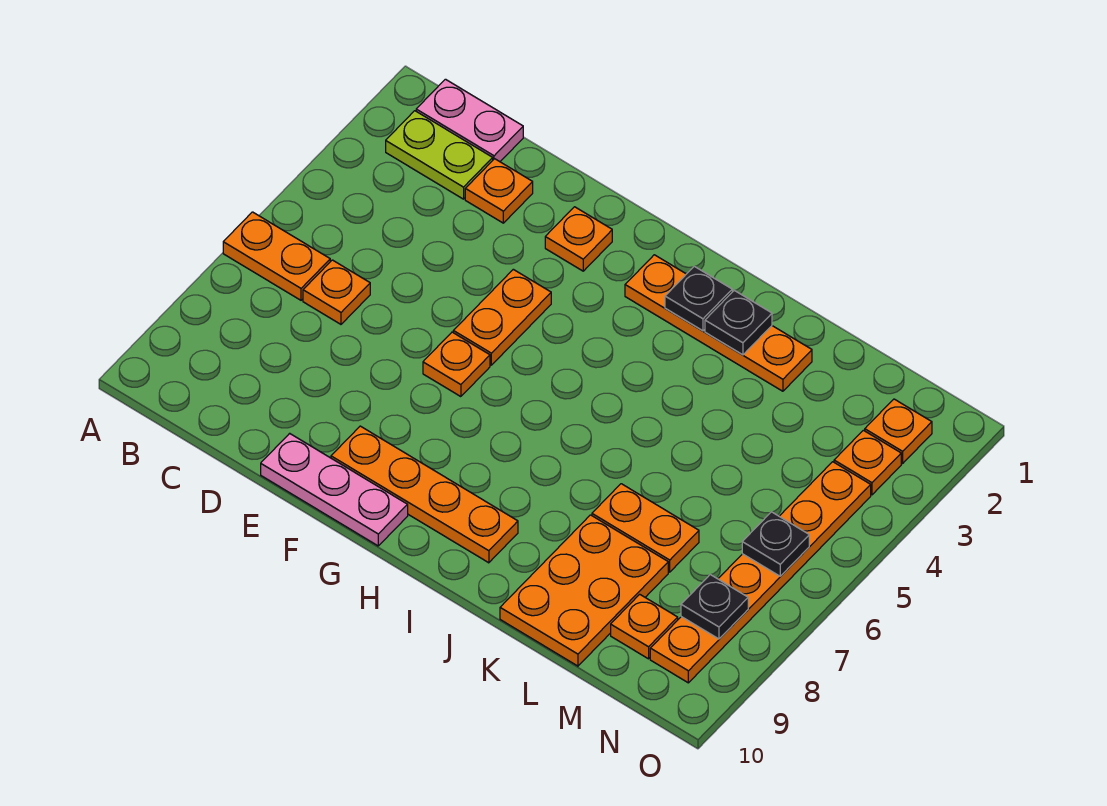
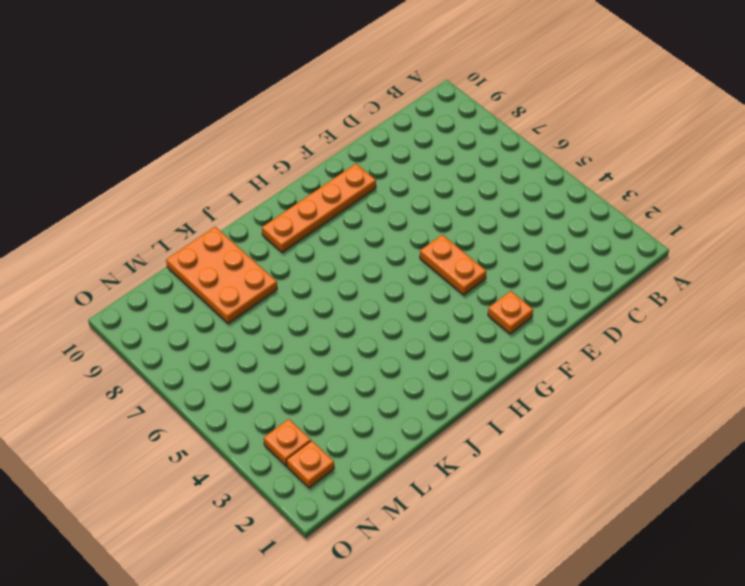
none -> orange 1x2 plate [223,212,330,300]
none -> pink 1x2 plate [416,79,523,162]
none -> lime 1x2 plate [386,111,493,199]

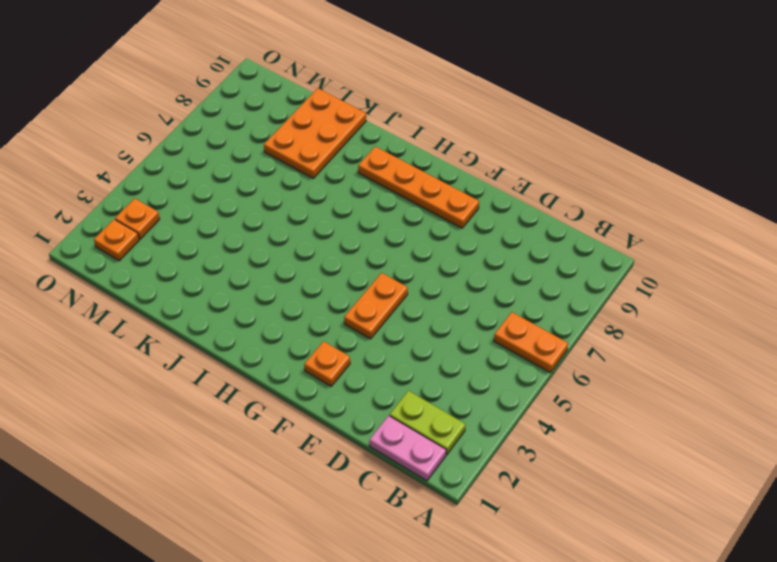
none -> orange 1x1 plate [303,260,370,324]
none -> orange 1x1 plate [465,159,533,223]
none -> pink 1x3 plate [261,433,408,546]

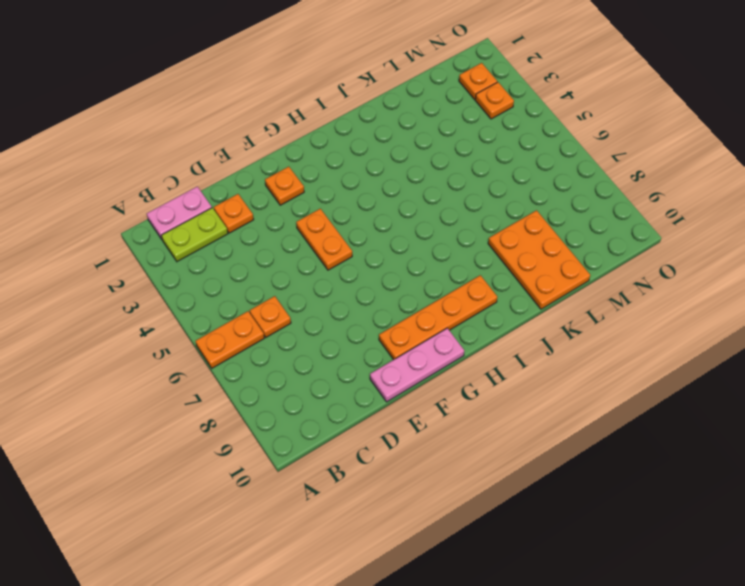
none -> orange 1x1 plate [423,332,490,397]
none -> orange 1x4 plate [625,255,812,391]
none -> orange 1x2 plate [592,484,699,572]

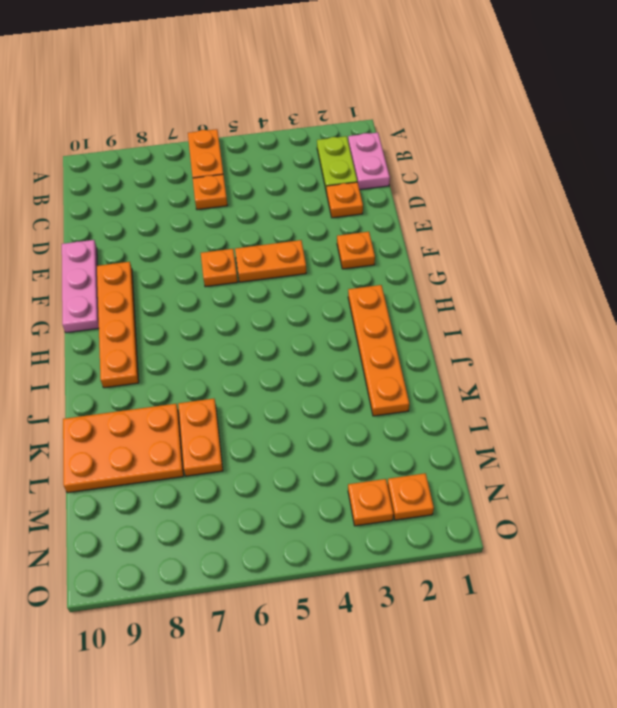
none -> orange 1x1 plate [611,594,678,659]
none -> orange 1x6 plate [650,462,871,683]
none -> black 1x1 plate [665,266,732,331]

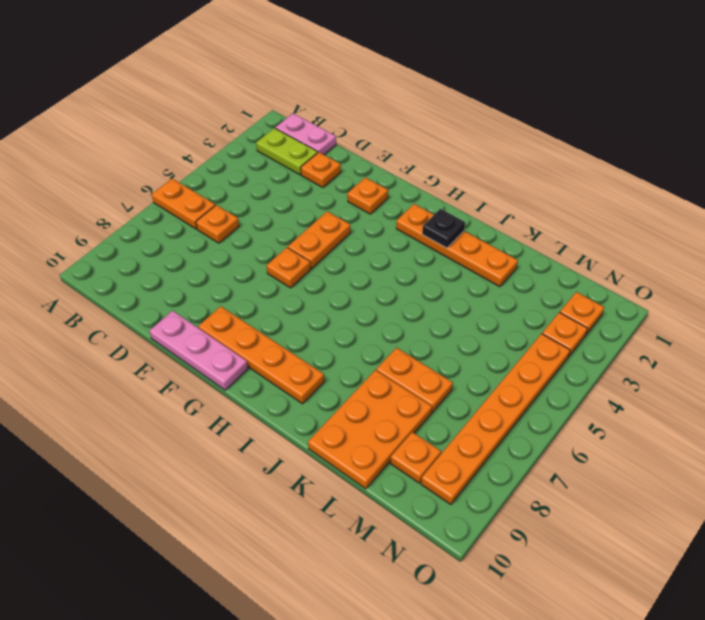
none -> black 1x1 plate [705,290,772,355]
none -> black 1x1 plate [742,512,809,576]
none -> black 1x1 plate [681,575,748,639]

